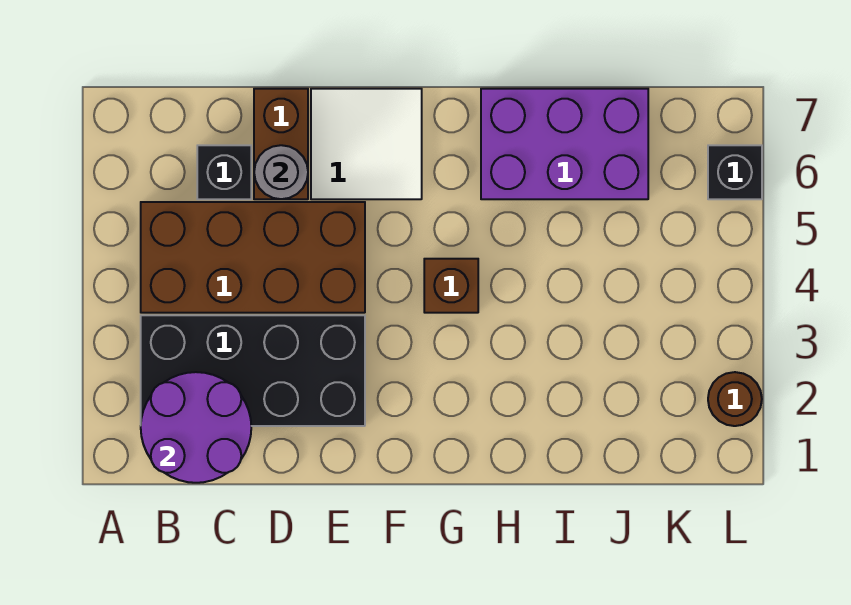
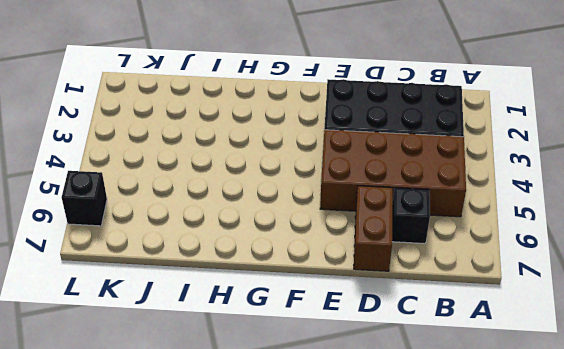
none -> white 2x2 tile [311,89,422,199]
none -> brown 1x1 brick [424,259,478,313]

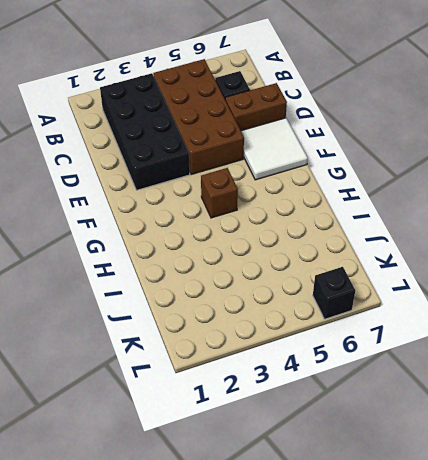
none -> purple 2x3 brick [481,89,648,199]
none -> brown 1x1 round brick [708,372,762,426]

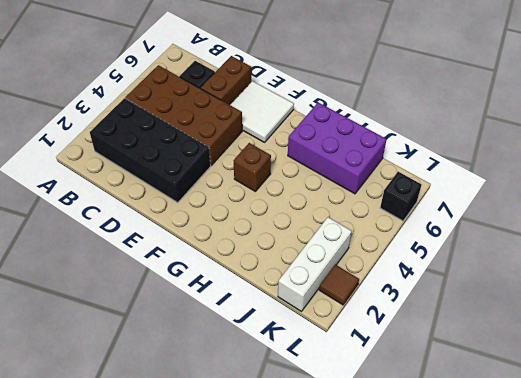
white 1x3 brick [278,217,352,311] -> none
brown 1x1 tile [319,265,359,305] -> brown 1x1 round brick [708,372,762,426]
none -> purple 2x2 round brick [141,372,251,483]
none -> grey 1x1 round brick [254,145,308,199]

